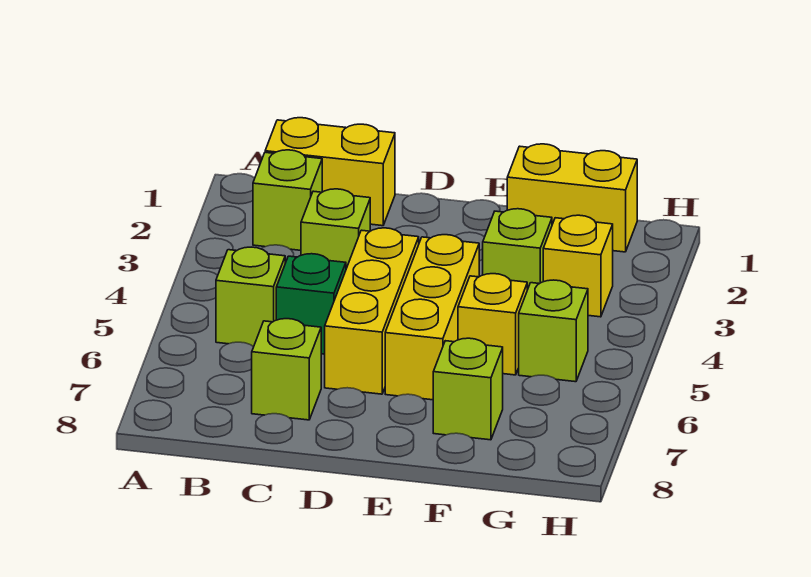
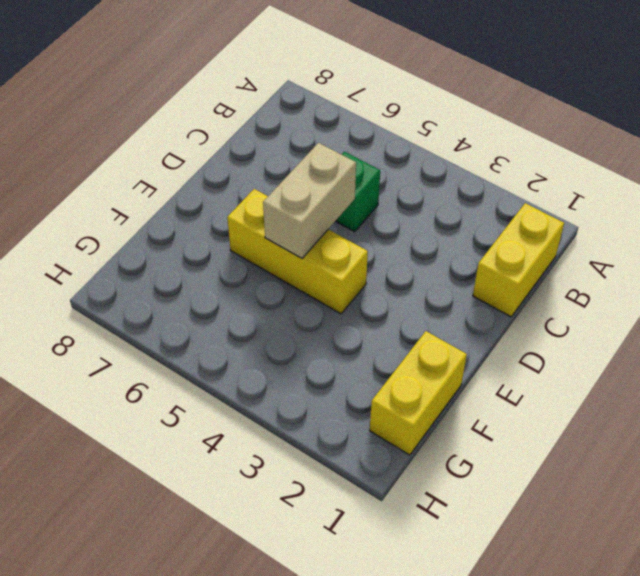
tan 1x2 brick [263,143,356,258] -> none
none -> lime 1x1 brick [253,150,322,250]
none -> lime 1x1 brick [216,247,285,347]
none -> lime 1x1 brick [301,189,370,269]

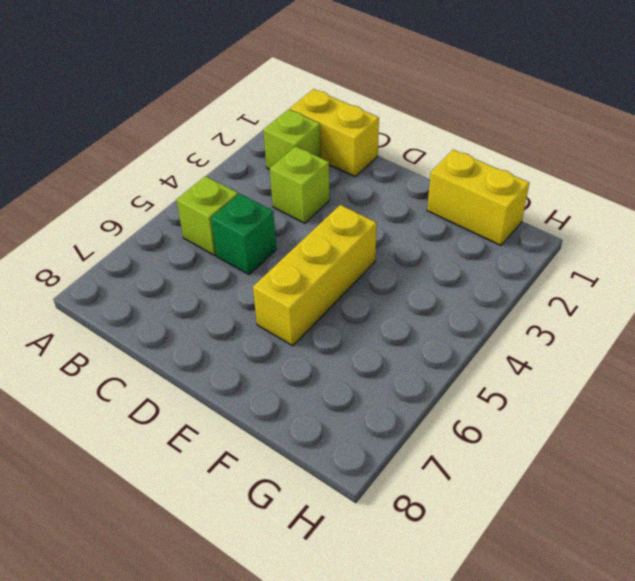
none -> lime 1x1 brick [252,319,321,420]
none -> yellow 1x3 brick [325,228,419,394]
none -> lime 1x1 brick [483,209,552,290]

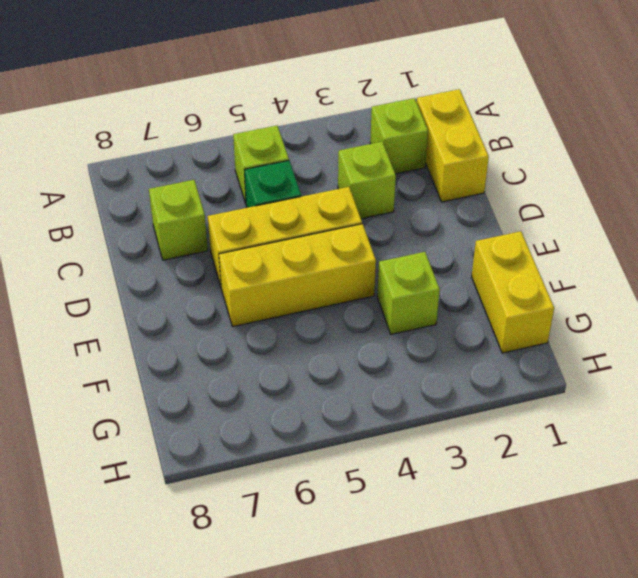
none -> yellow 1x1 brick [458,274,527,375]
none -> lime 1x1 brick [433,338,503,440]
none -> yellow 1x1 brick [543,215,613,317]

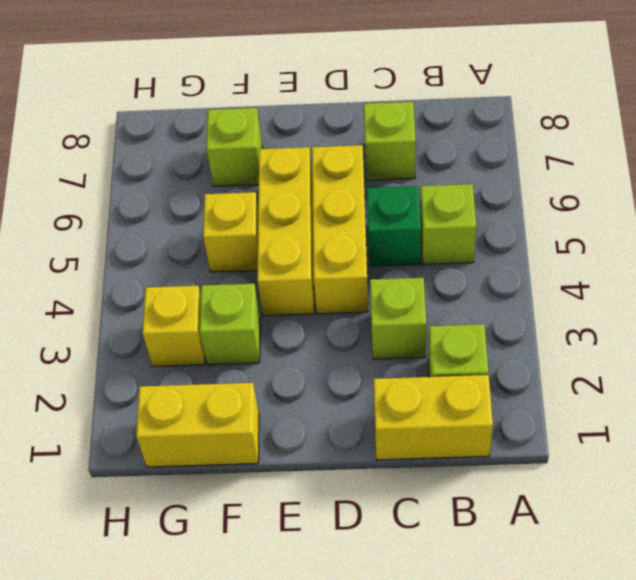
none -> lime 1x1 brick [519,280,588,382]

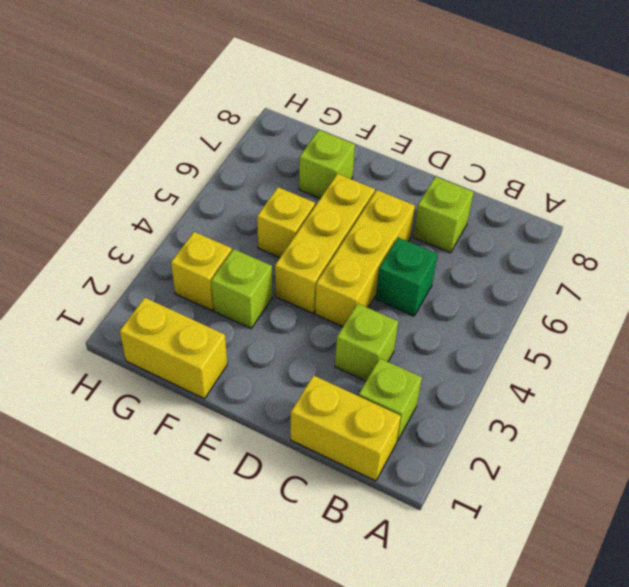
none -> lime 1x1 brick [216,247,285,347]
none -> lime 1x1 brick [519,280,588,382]

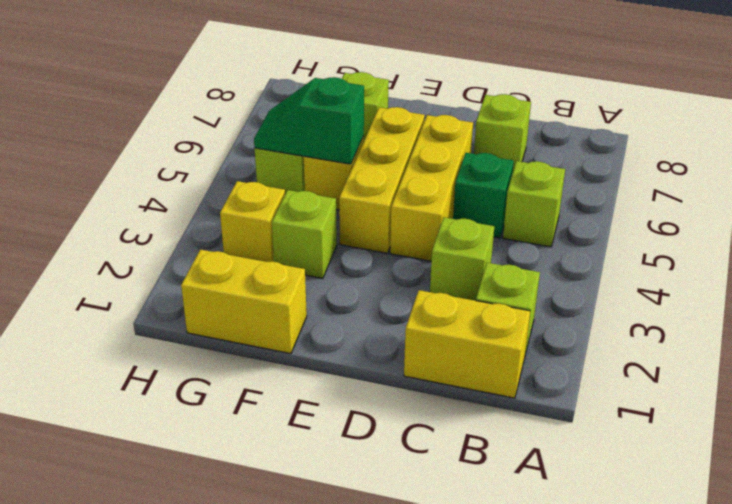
green 1x2 slope [254,77,364,164] -> none

